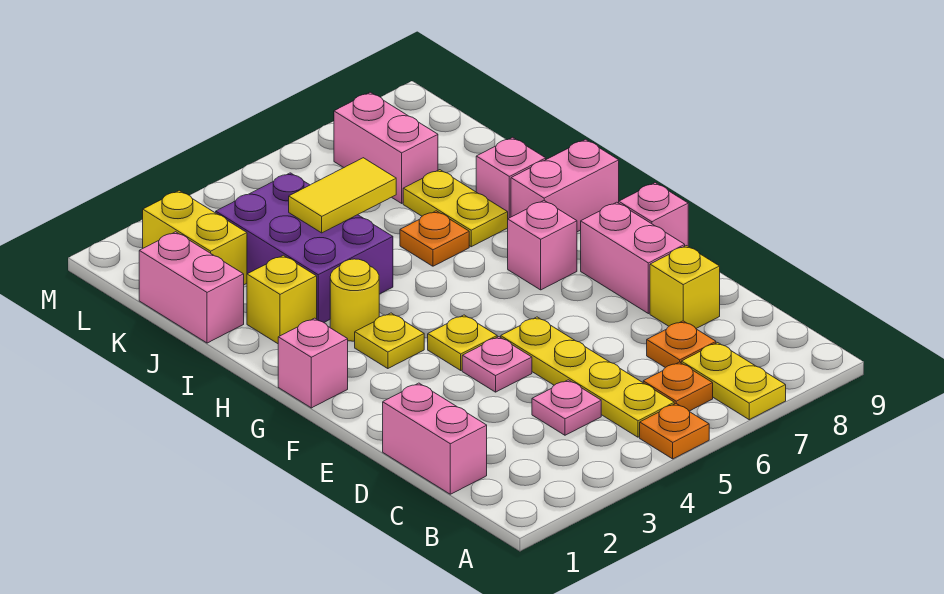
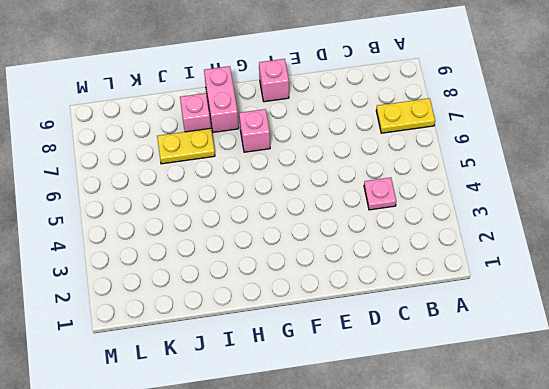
none -> orange 1x1 plate [640,404,709,459]
none -> yellow 1x4 plate [501,317,674,437]
none -> orange 1x1 plate [643,362,713,411]

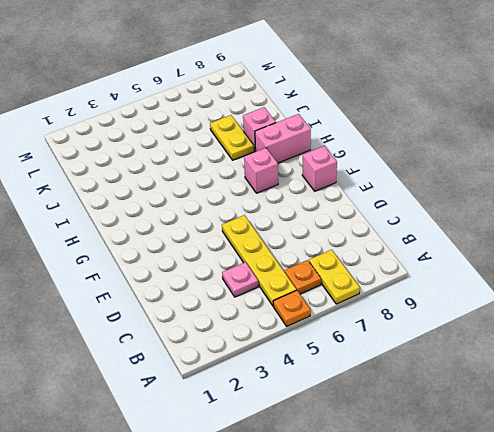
none -> pink 1x2 brick [383,383,487,494]
none -> orange 1x1 plate [647,321,716,368]
none -> yellow 1x1 brick [650,246,720,328]

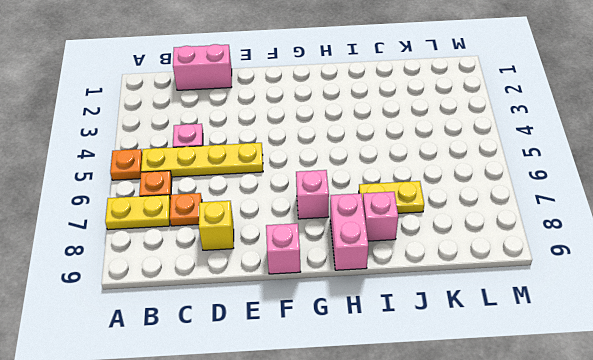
none -> pink 1x1 plate [462,337,532,392]
none -> pink 1x2 brick [581,202,685,314]
none -> yellow 1x1 plate [428,315,497,370]

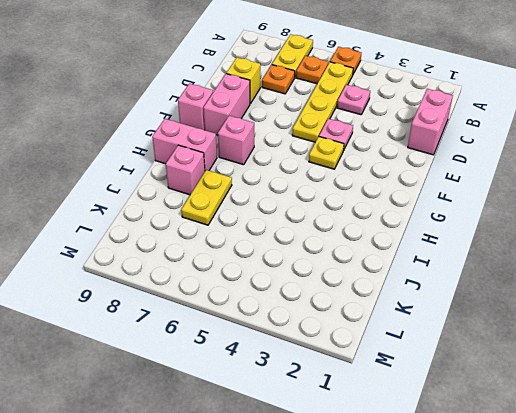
none -> pink 1x1 brick [278,318,348,408]
none -> yellow 1x1 plate [355,313,424,369]
none -> yellow 1x1 round brick [330,259,379,341]

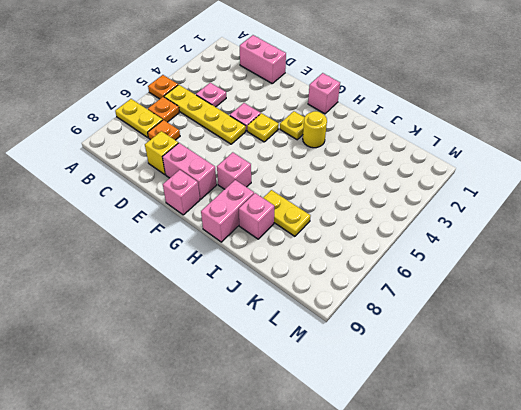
none -> yellow 1x1 brick [247,255,317,344]
none -> purple 2x3 brick [216,173,393,322]
none -> orange 1x1 plate [400,211,469,266]

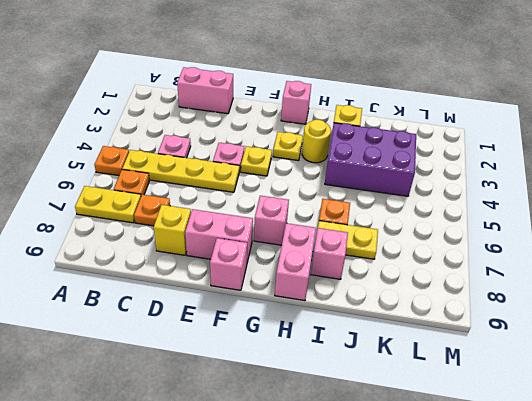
none -> pink 1x2 brick [139,232,244,343]
none -> yellow 1x2 brick [143,191,247,285]
none -> pink 1x2 brick [334,92,438,203]

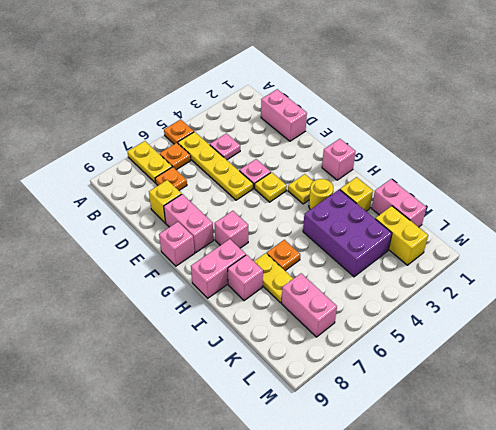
none -> yellow 1x2 tile [289,158,396,233]

